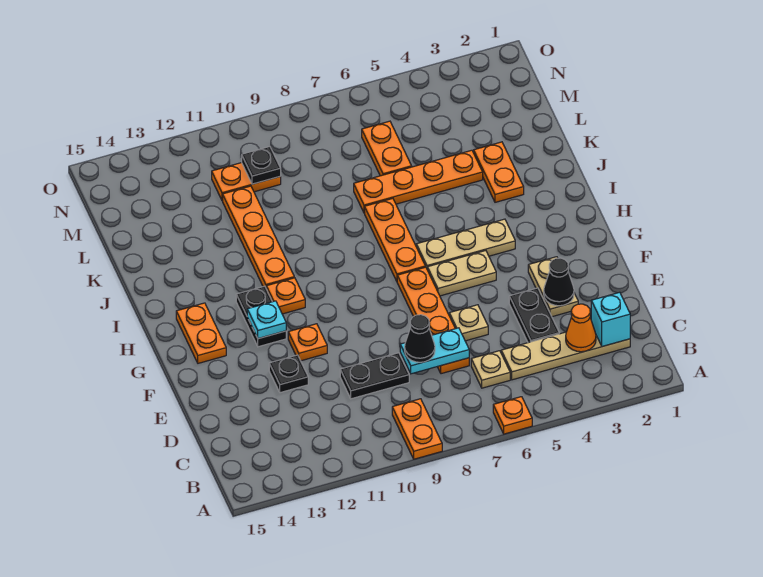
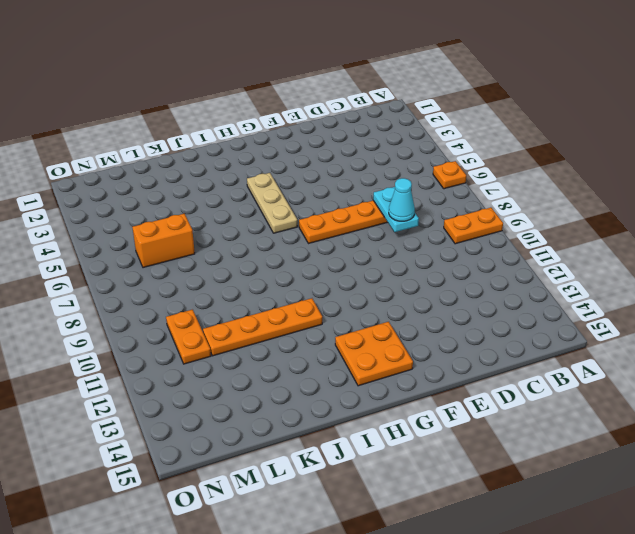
cyan 1x1 cone [389,178,415,221] -> black 1x1 cone [405,315,435,362]
orange 2x2 plate [335,322,413,386] -> orange 1x2 plate [176,303,226,363]
orange 1x2 brick [132,214,195,268] -> orange 1x2 plate [362,121,412,176]
none -> tan 1x4 plate [501,332,630,380]
none -> tan 1x1 plate [471,351,510,388]
none -> black 1x2 plate [509,288,559,343]

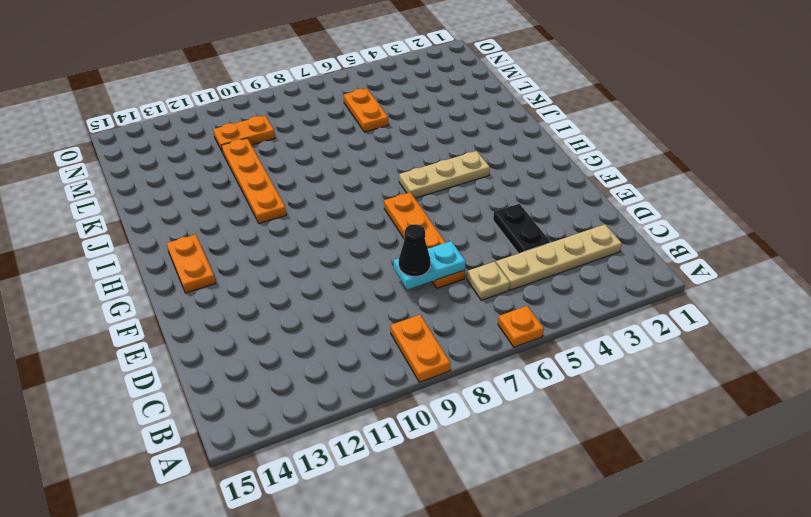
none -> black 1x2 plate [340,353,409,399]
none -> tan 1x2 plate [528,257,578,317]
none -> tan 1x1 plate [449,305,488,341]

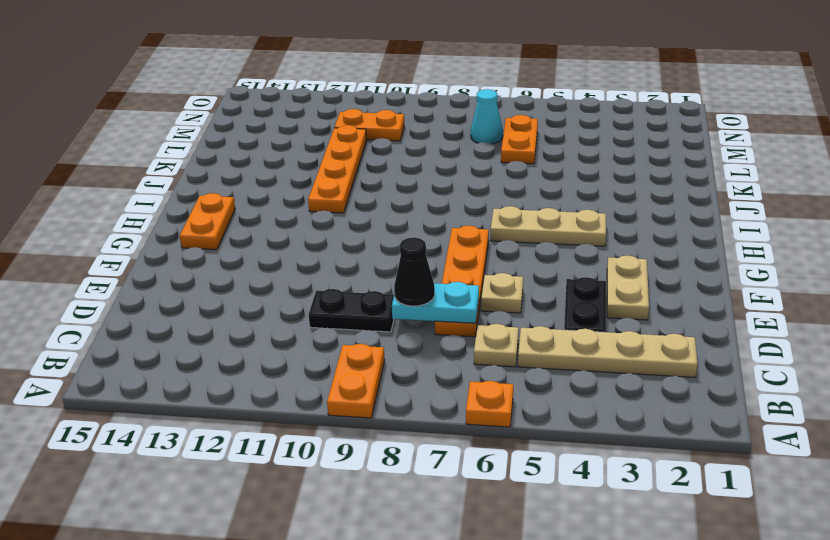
cyan 1x1 cone [471,89,503,144] -> none
none -> black 1x1 plate [269,355,308,393]
none -> orange 1x1 plate [288,324,327,361]
none -> tan 1x2 plate [427,251,496,296]

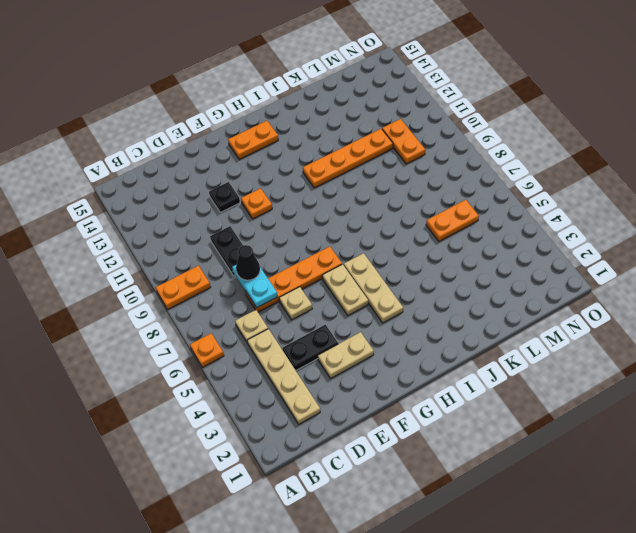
none -> black 1x2 plate [236,286,286,347]
none -> orange 1x3 plate [365,198,425,281]
none -> orange 1x1 plate [266,278,305,314]

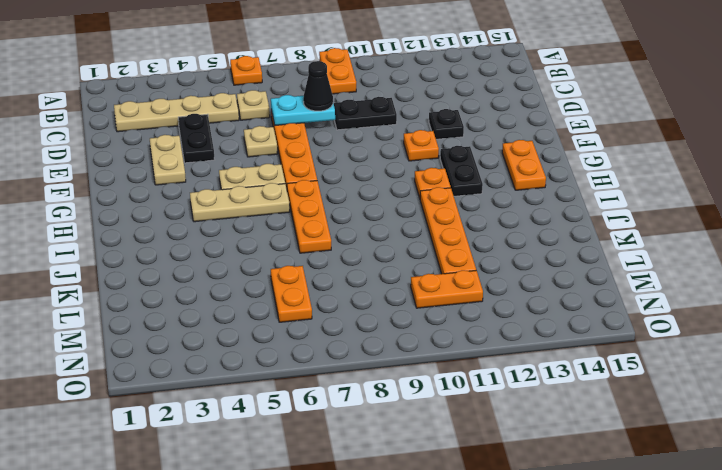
none -> orange 1x2 plate [474,142,524,202]
none -> orange 1x4 plate [354,150,483,213]
none -> cyan 1x1 brick [591,292,630,346]

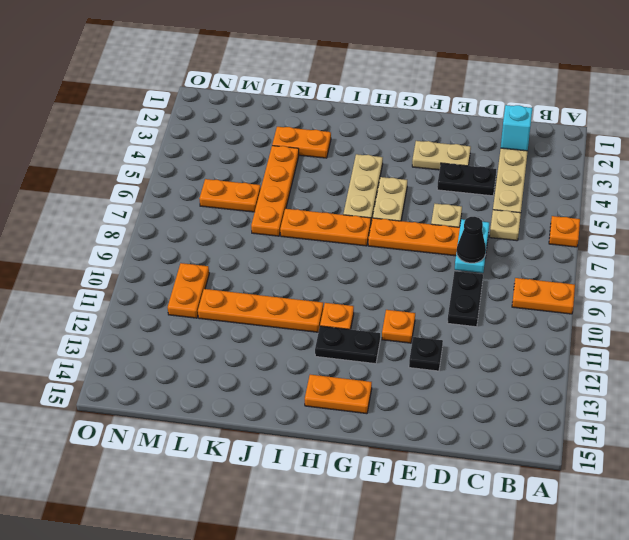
none -> orange 1x1 cone [566,304,596,352]
none -> black 1x1 cone [544,258,574,306]
none -> cyan 1x1 plate [247,301,286,339]

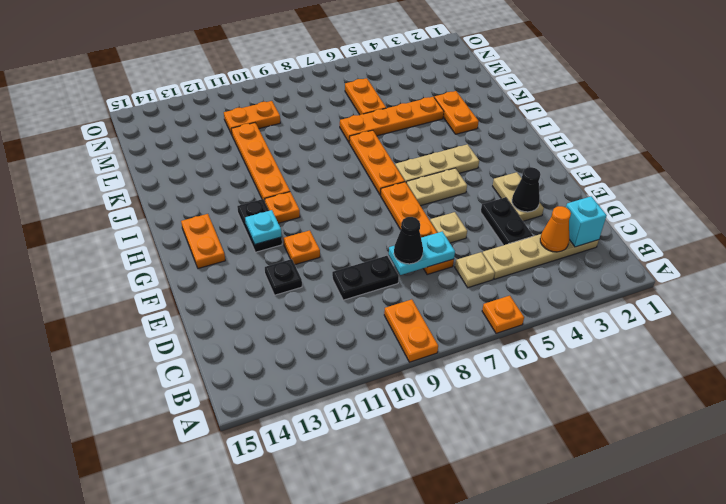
none -> black 1x1 plate [242,147,281,184]

